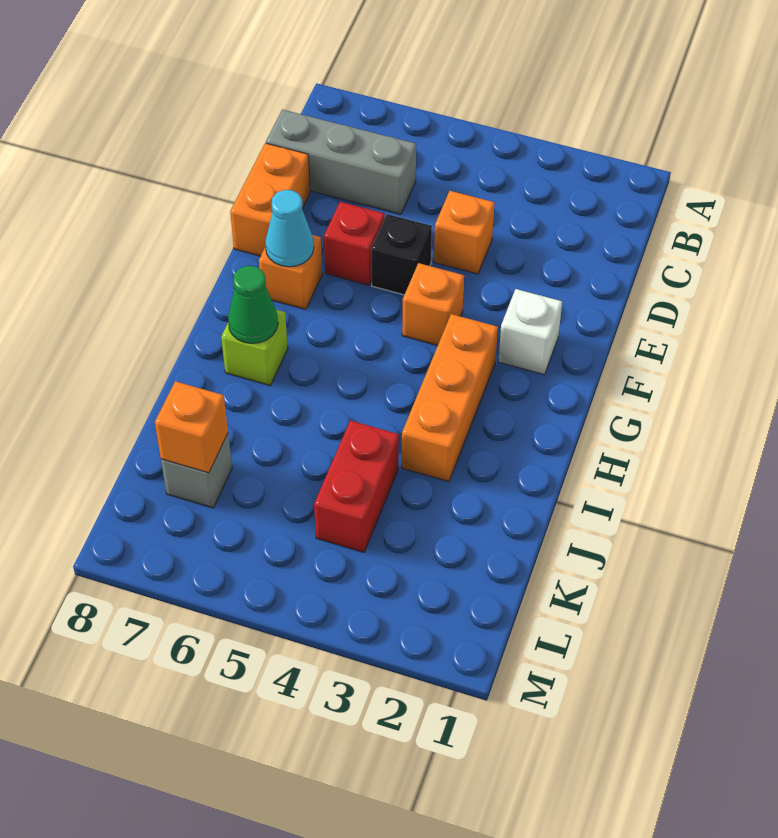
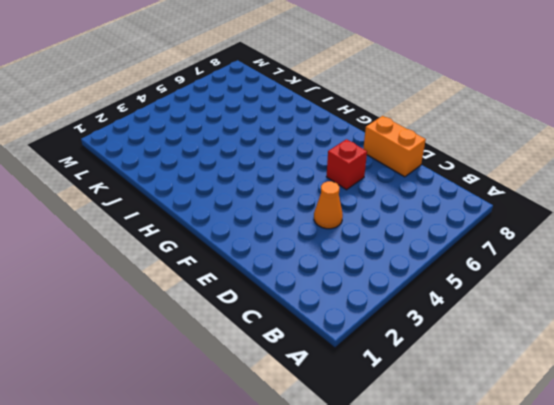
orange 1x1 cone [314,181,343,229] -> orange 1x1 brick [434,191,494,274]
none -> grey 1x3 brick [266,110,416,214]
none -> black 1x1 brick [371,214,432,295]
none -> white 1x1 brick [498,289,562,375]

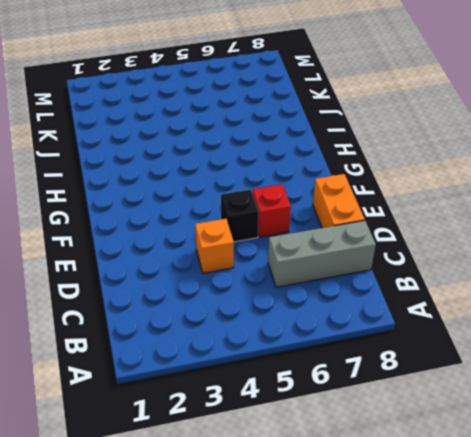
none -> white 1x1 brick [498,289,562,375]
none -> orange 1x1 brick [402,263,464,346]
none -> orange 1x1 brick [259,235,322,309]

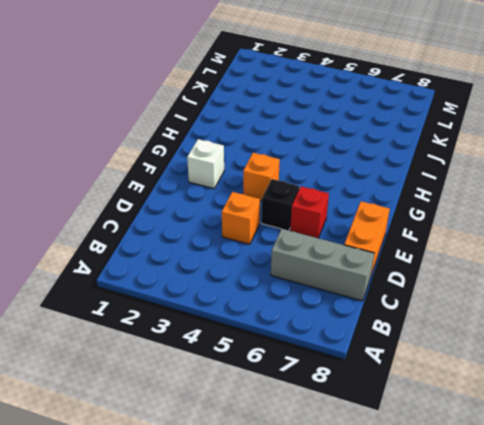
none -> orange 1x1 brick [259,235,322,309]
none -> orange 1x3 brick [402,314,498,482]
none -> lime 1x1 brick [221,310,288,386]

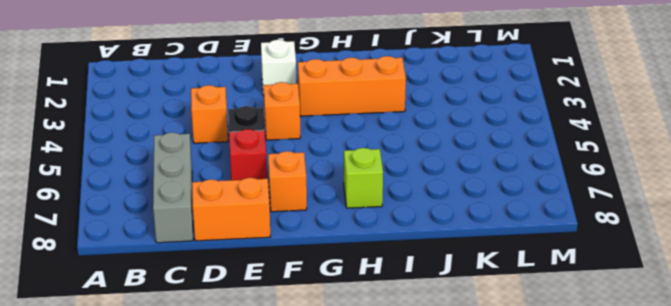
none -> red 1x2 brick [314,420,399,552]
none -> grey 1x1 brick [161,434,232,508]
none -> cyan 1x1 cone [265,190,314,267]

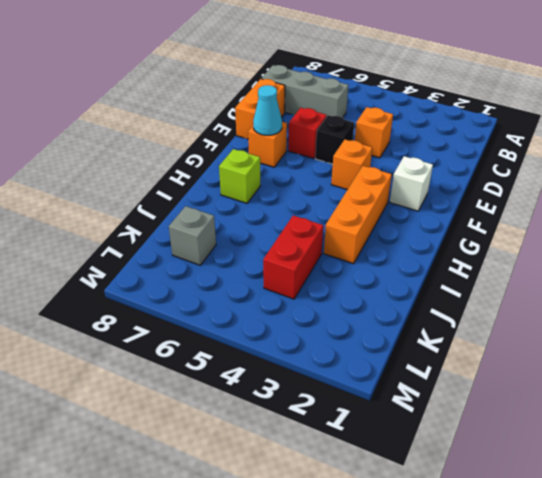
none -> green 1x1 cone [228,266,278,343]
none -> orange 1x1 brick [155,381,228,473]

